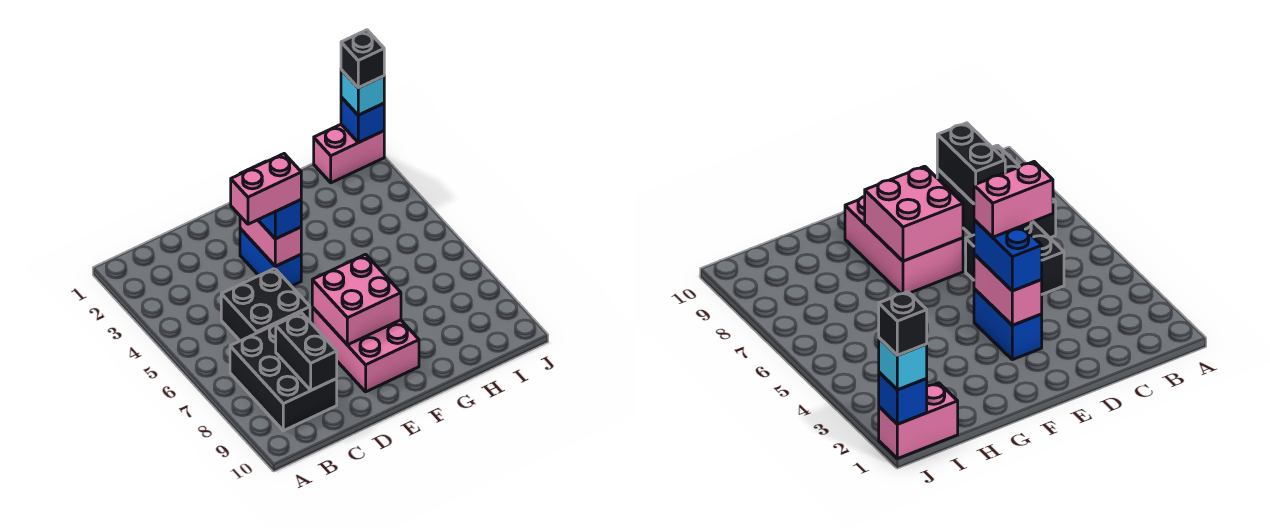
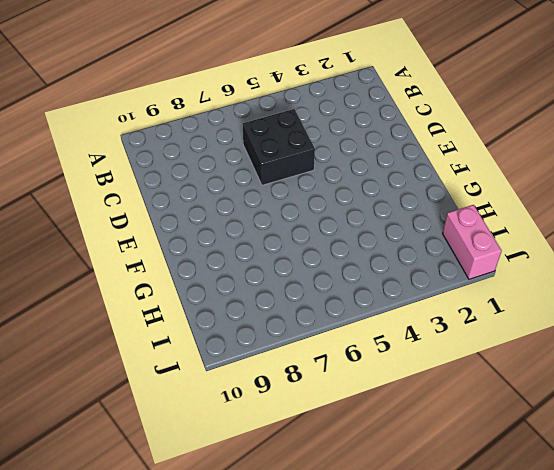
none -> black 2x3 brick [230,321,337,431]
none -> blue 1x2 brick [240,229,301,286]
none -> pink 2x3 brick [312,307,419,392]

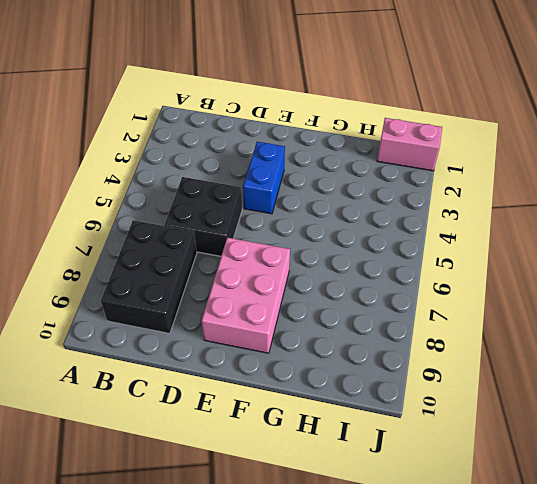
none -> black 1x2 brick [276,313,337,390]
none -> pink 1x2 brick [240,216,301,266]
none -> pink 2x2 brick [312,254,401,345]

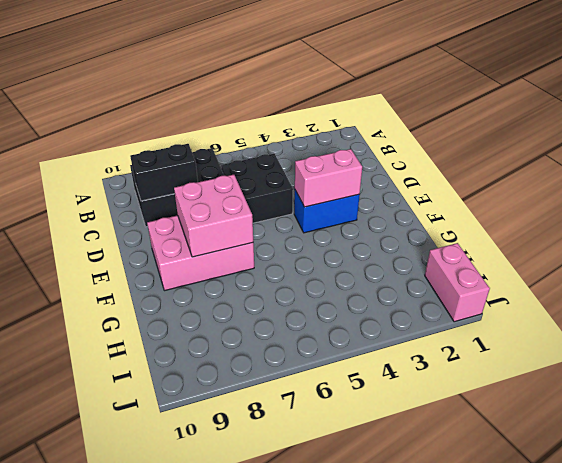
none -> blue 1x1 brick [341,97,384,143]
none -> blue 1x2 brick [240,161,301,239]
none -> cyan 1x1 brick [341,70,384,115]

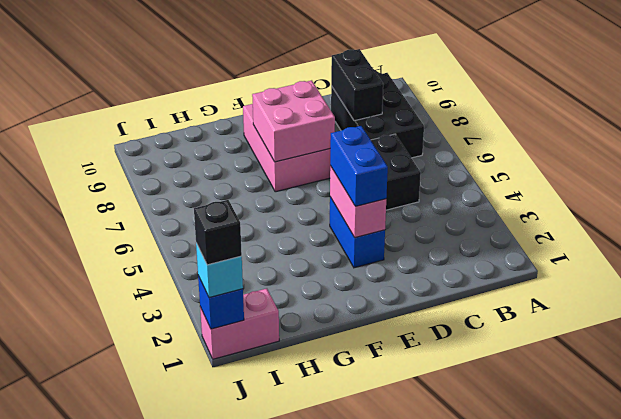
none -> pink 1x2 brick [231,154,301,224]

